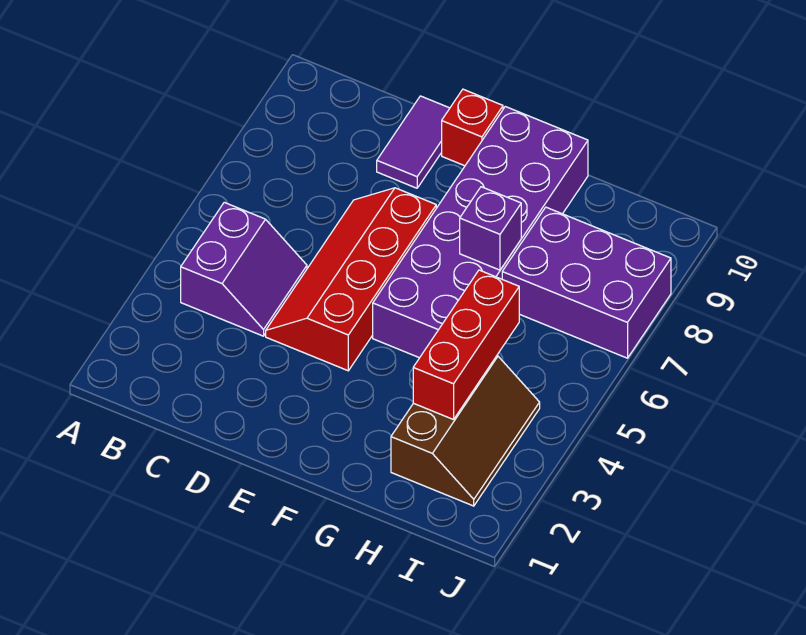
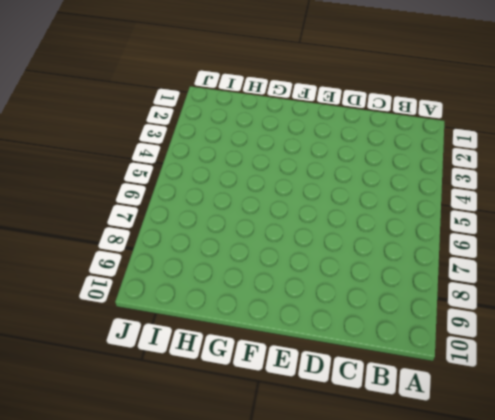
none -> purple 2x2 slope [181,202,307,336]
none -> red 2x4 slope [266,188,436,371]

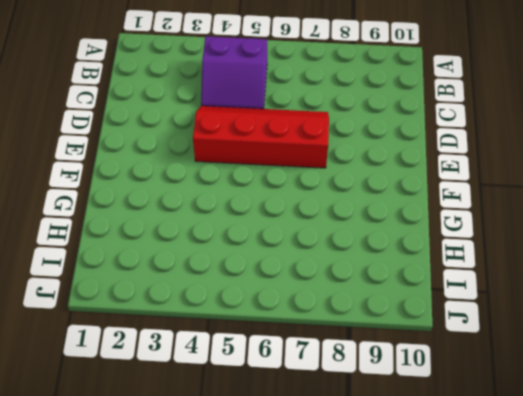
none -> purple 1x2 tile [377,96,450,188]
none -> red 1x1 brick [442,89,503,166]

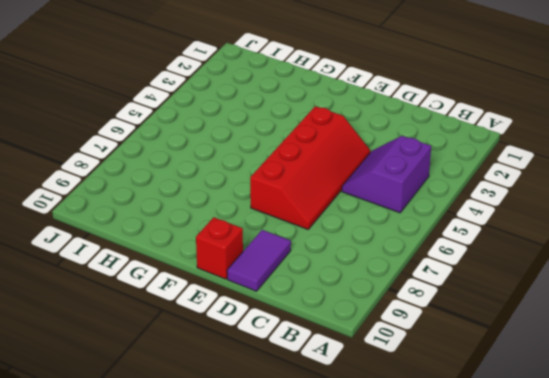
none -> purple 2x6 brick [373,107,588,358]
none -> brown 2x3 slope [391,356,540,506]

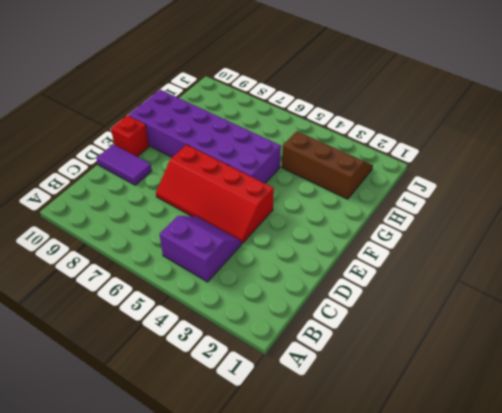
none -> purple 2x3 brick [502,207,671,358]
none -> purple 1x1 brick [460,187,521,270]

